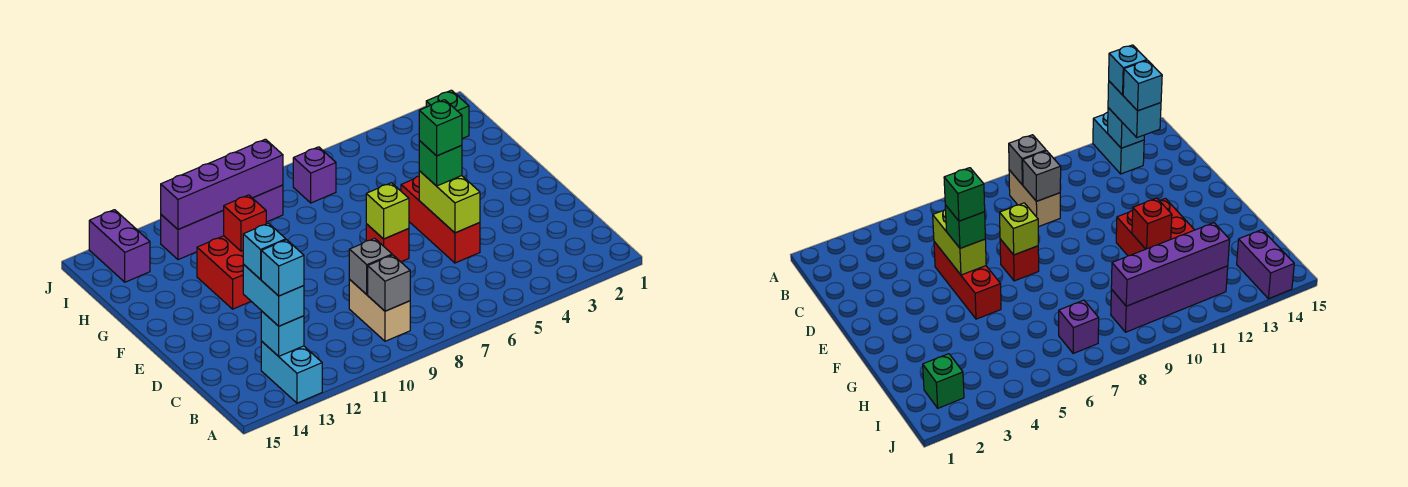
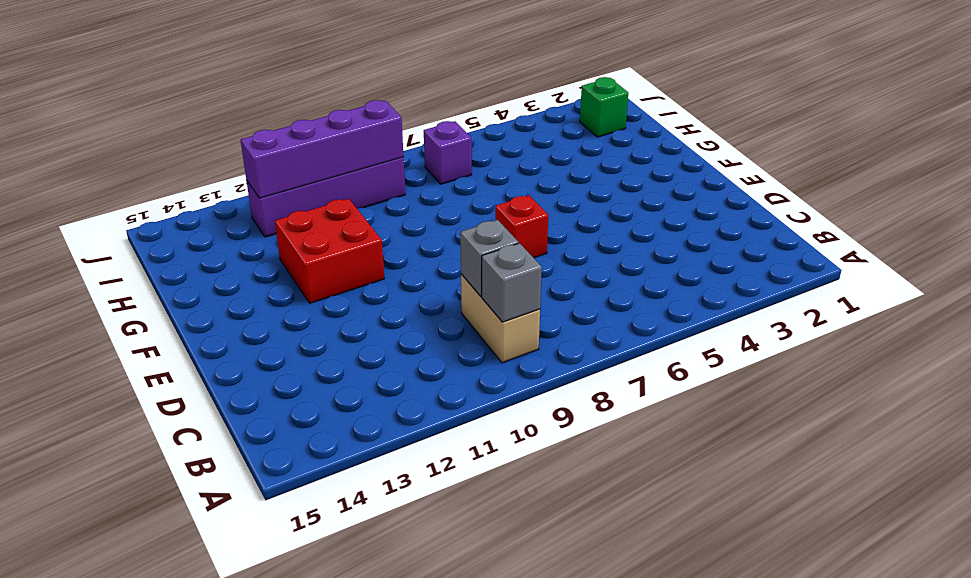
none -> cyan 1x2 brick [261,341,322,403]
none -> red 1x3 brick [401,176,480,263]
none -> purple 1x2 brick [89,210,150,282]

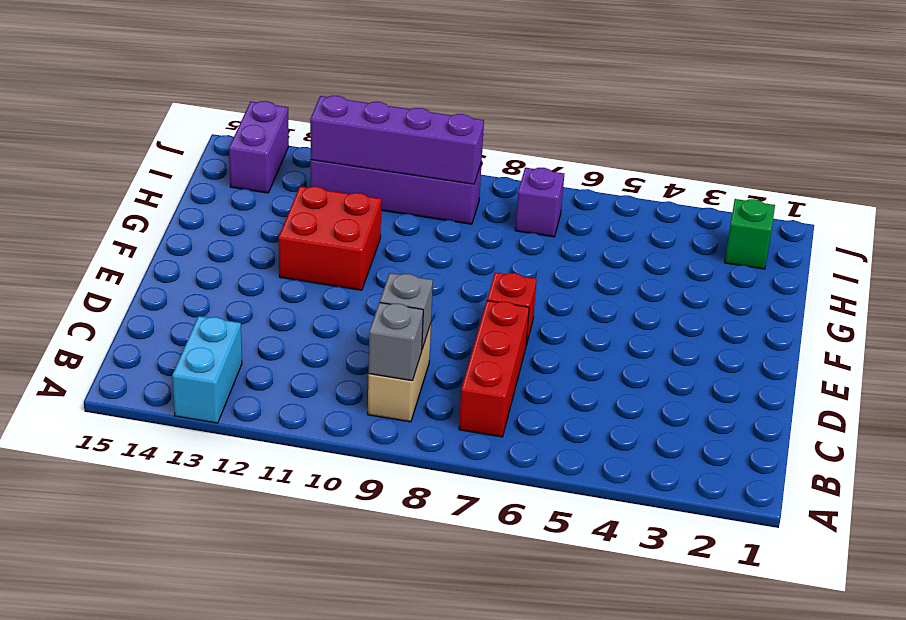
red 1x3 brick [459,301,529,437] -> red 1x3 brick moved to [401,176,480,263]
none -> cyan 1x1 brick [261,311,304,356]
none -> lime 1x2 brick [419,171,480,233]
none -> lime 1x1 brick [366,183,409,239]

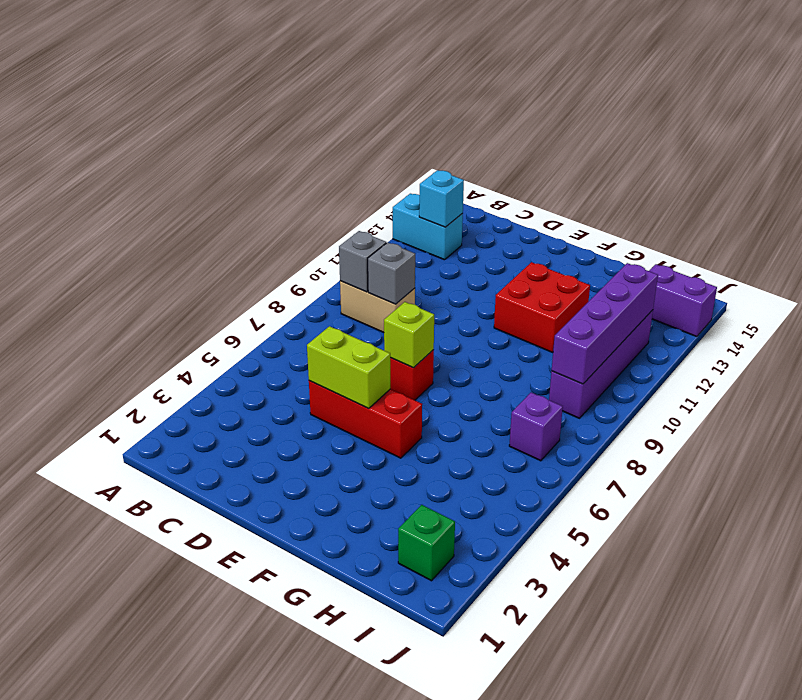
none -> red 1x1 brick [224,195,266,251]
none -> cyan 1x2 brick [243,264,304,326]
none -> green 1x1 brick [419,141,462,186]

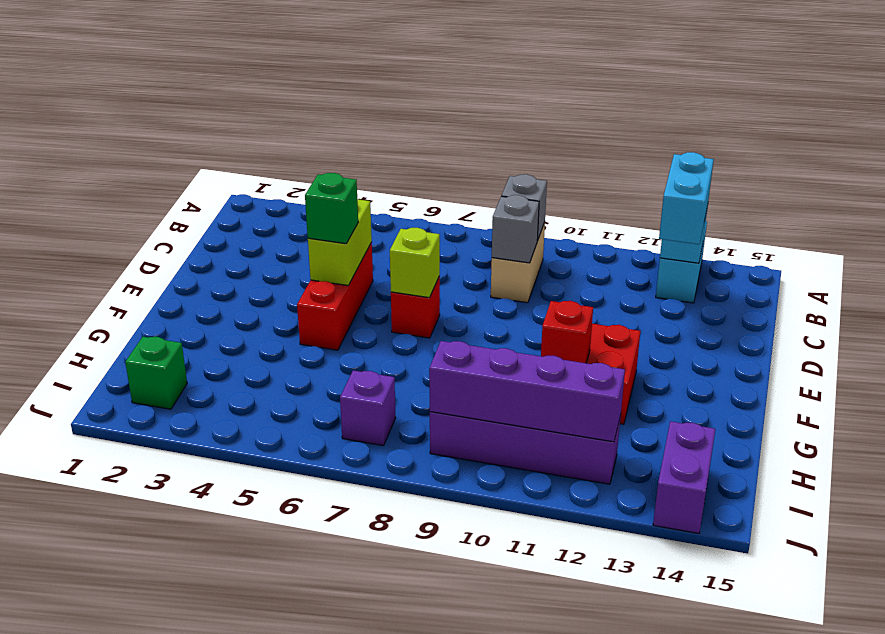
none -> cyan 1x1 brick [261,240,304,296]
none -> cyan 1x1 brick [243,223,286,279]
none -> green 1x1 brick [419,100,462,156]

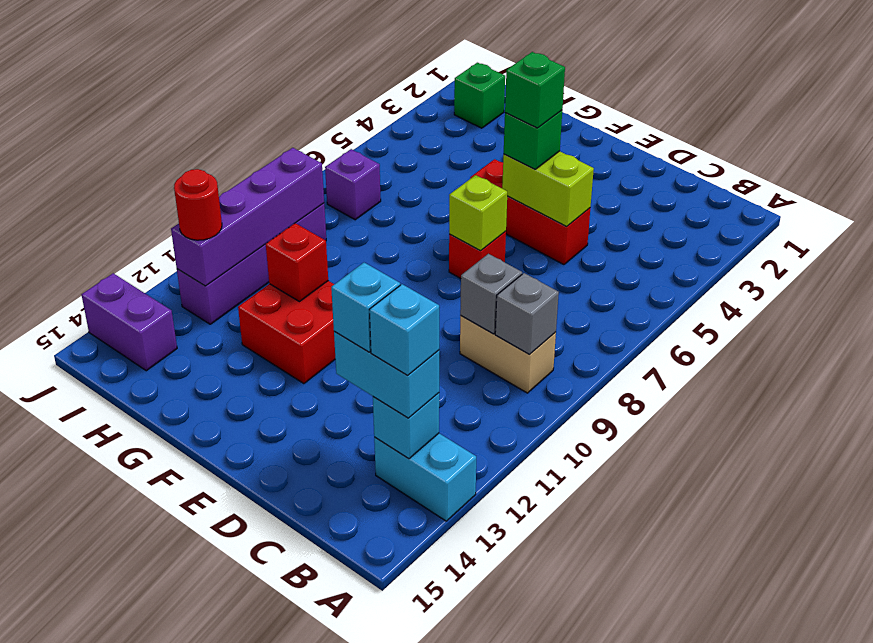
red 1x1 round brick [174,169,222,240] -> none

